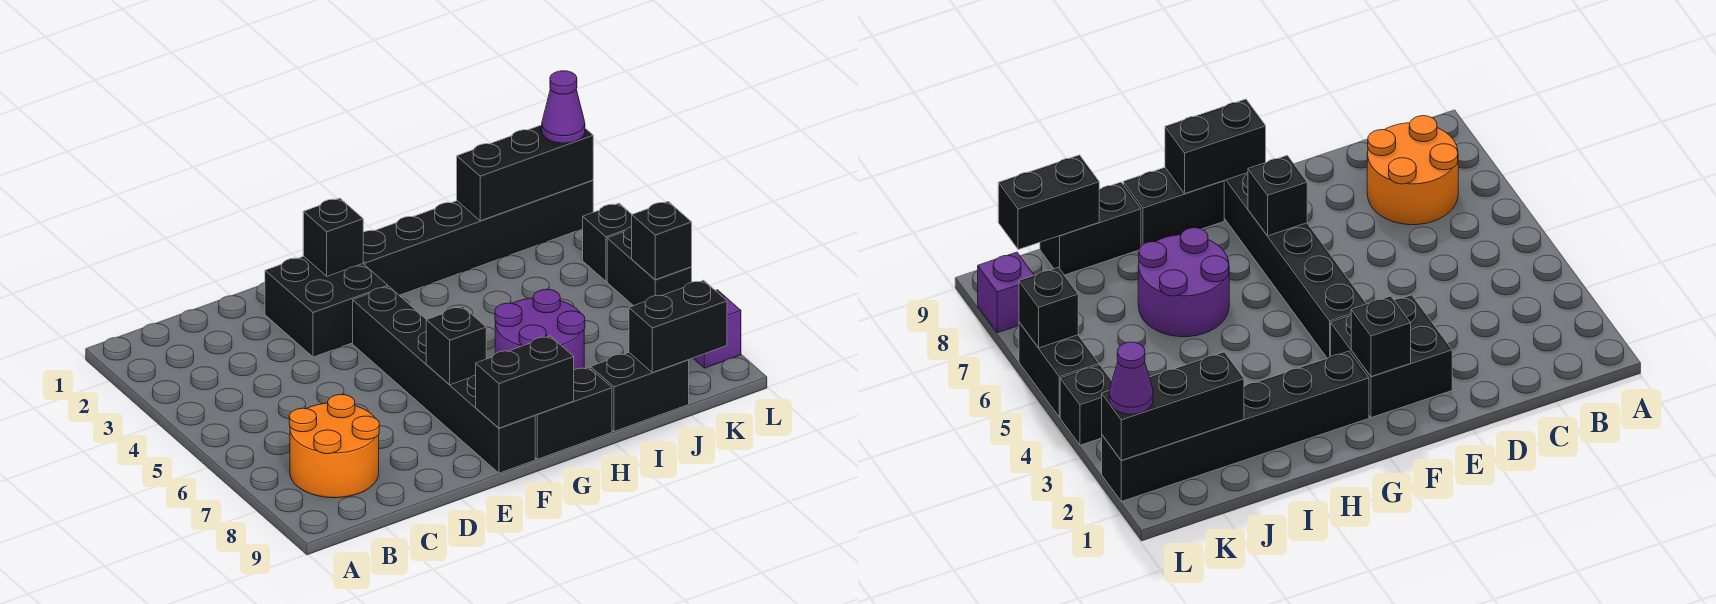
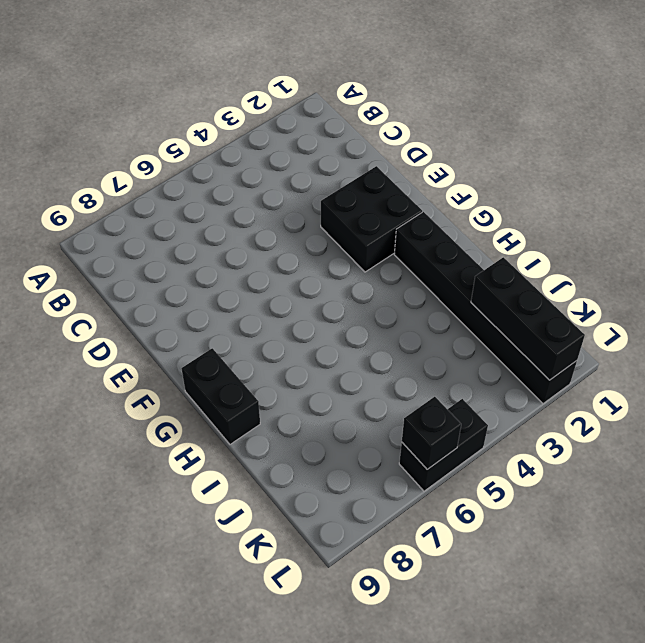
none -> orange 2x2 round brick [289,395,379,498]
none -> black 1x6 brick [353,287,535,473]
none -> purple 2x2 round brick [495,289,585,370]

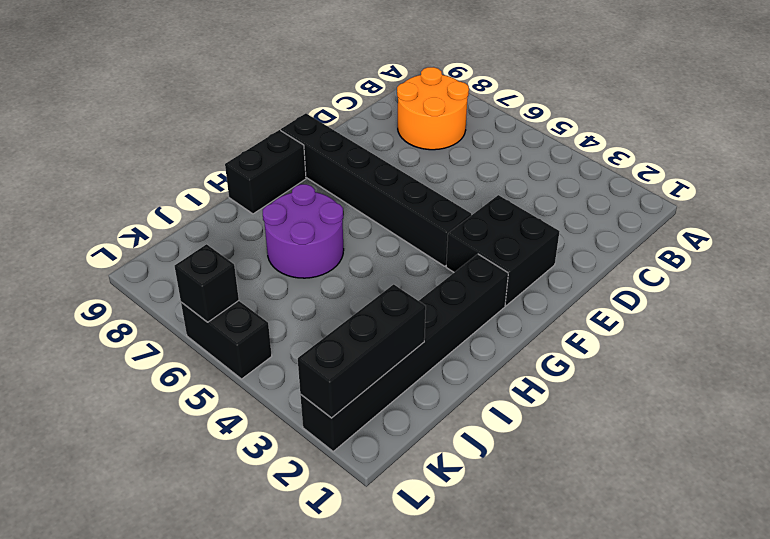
none -> black 1x2 brick [591,353,689,431]
none -> black 1x1 brick [583,203,632,281]
none -> purple 1x1 brick [693,290,741,368]

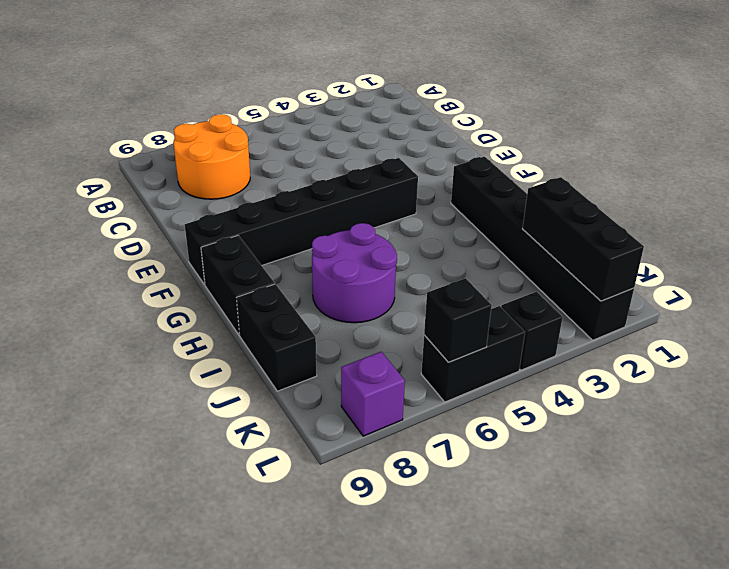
none -> black 2x2 brick [265,256,388,357]
none -> black 1x1 brick [303,198,363,276]
none -> black 1x1 brick [426,307,486,385]

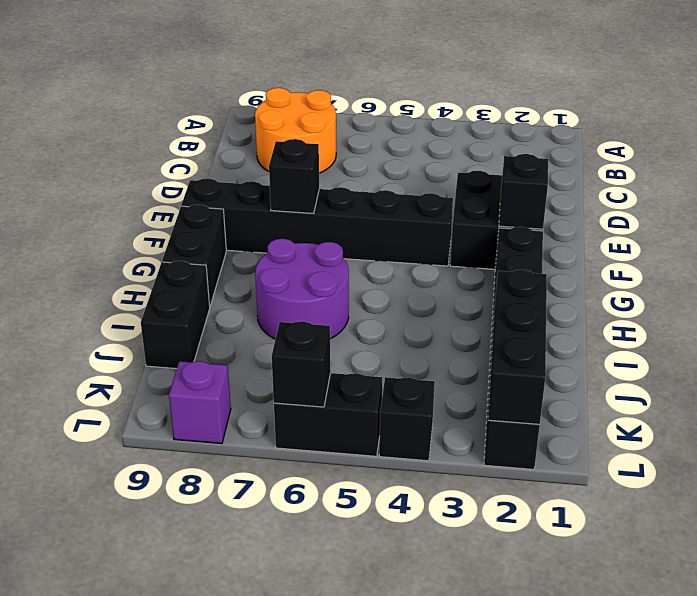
none -> black 1x2 brick [476,336,574,428]
none -> black 1x2 brick [629,280,727,372]
none -> purple 1x1 cone [542,71,585,143]

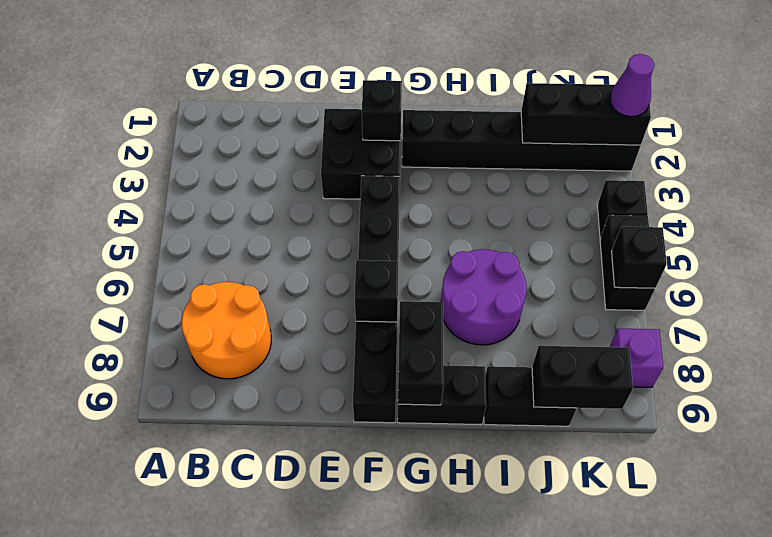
black 1x2 brick [398,301,443,405] -> black 1x2 brick turned to [476,336,574,428]

